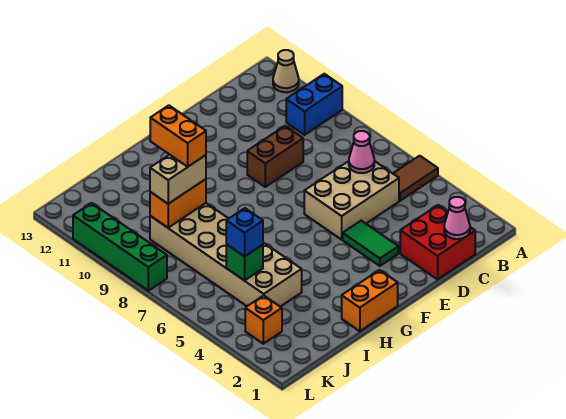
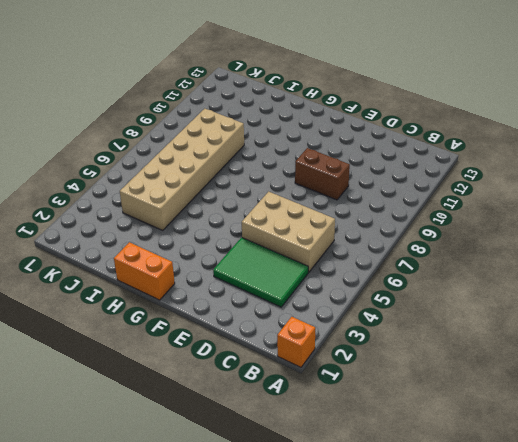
orange 1x1 brick [277,317,315,367] -> orange 1x1 brick moved to [245,295,282,344]
green 2x3 tile [213,238,308,307] -> green 1x2 tile [343,221,398,266]
none -> brown 1x2 tile [393,156,438,201]
none -> blue 1x2 brick [286,74,342,135]
none -> tan 1x1 cone [273,50,299,92]

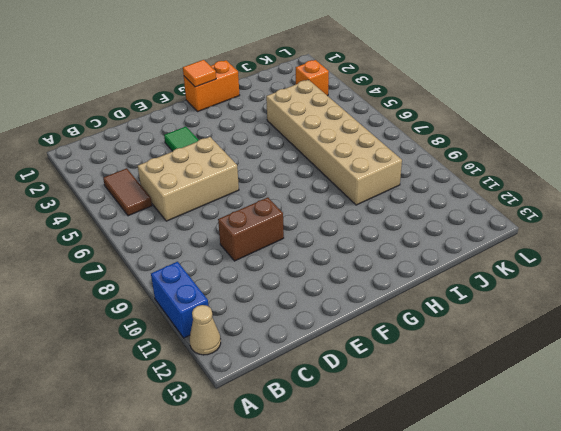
blue 1x2 brick [151,262,209,338] -> blue 1x2 brick turned to [286,74,342,135]
brown 1x2 tile [103,168,152,216] -> brown 1x2 tile turned to [393,156,438,201]
orange 1x1 tile [183,60,216,87] -> none
none -> red 2x2 brick [400,205,475,279]
none -> green 1x4 brick [73,203,167,291]
none -> pink 1x1 cone [444,197,470,239]

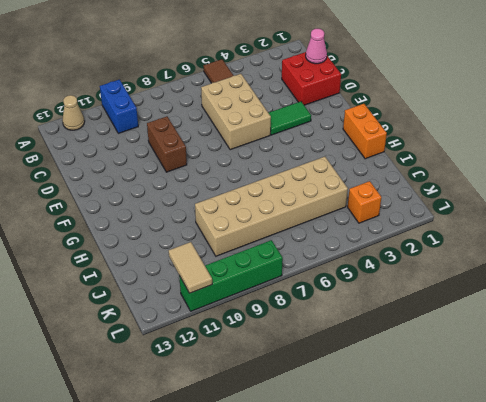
tan 1x2 tile [169,242,212,293] -> none
none -> pink 1x1 cone [349,131,374,173]
none -> orange 1x2 brick [150,179,206,228]
none -> green 1x1 brick [226,245,263,281]

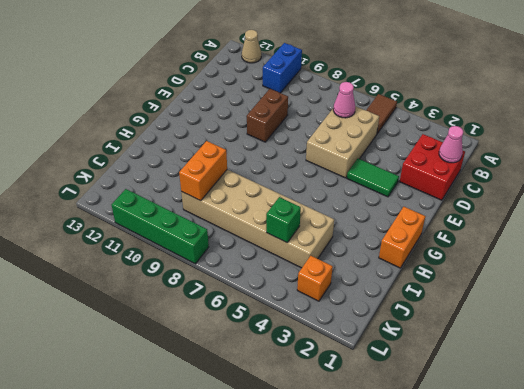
none -> tan 1x2 brick [150,155,206,204]
none -> blue 1x1 brick [226,208,263,257]
none -> orange 1x2 brick [150,105,206,167]

